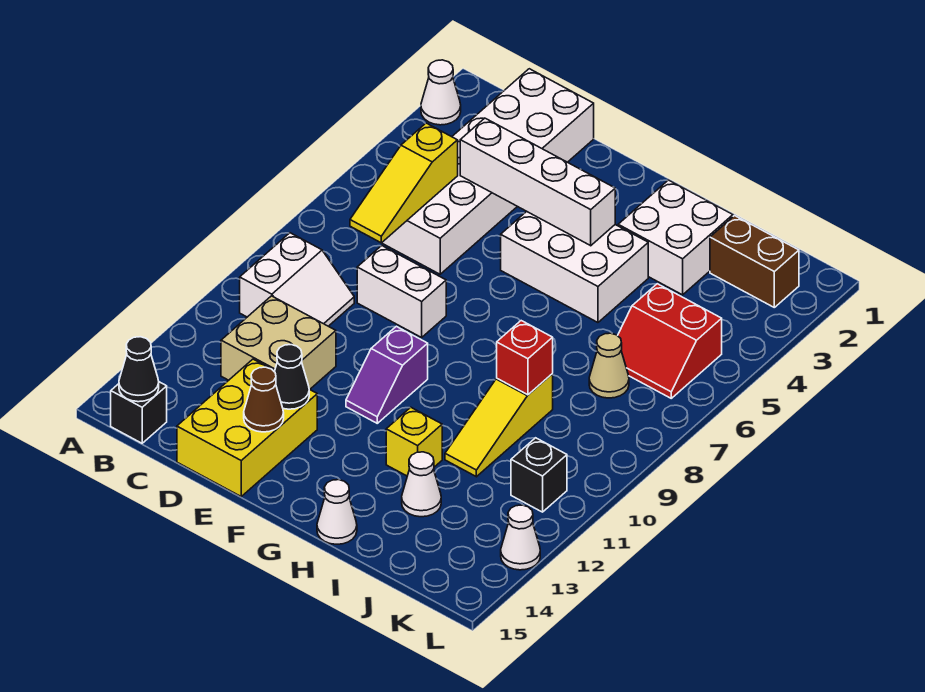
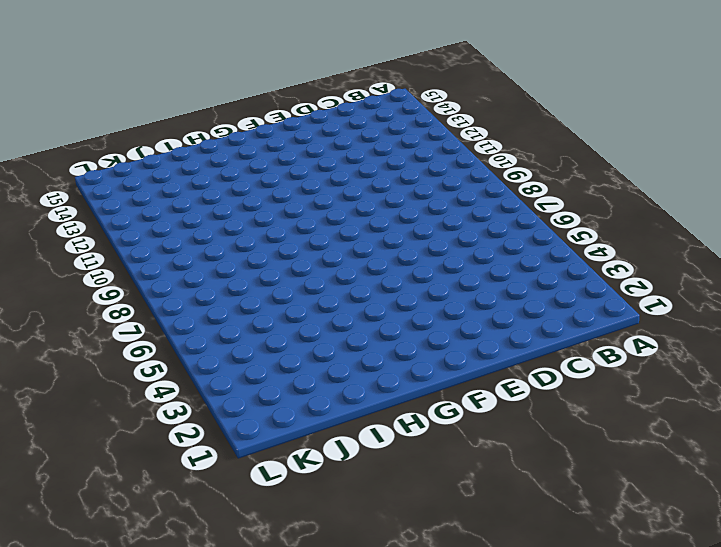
none -> white 1x1 cone [421,60,461,125]
none -> white 2x2 slope [240,233,354,326]
none -> black 1x1 brick [111,382,167,443]

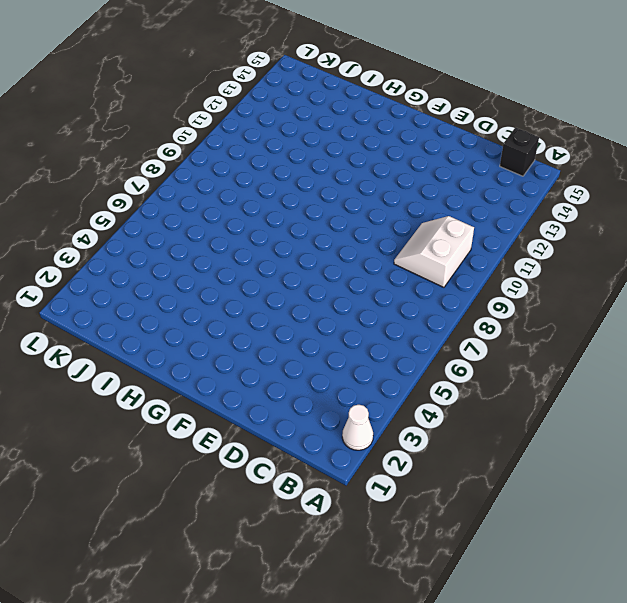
none -> white 2x6 brick [382,69,594,274]
none -> tan 2x2 brick [221,296,336,389]
none -> white 1x2 brick [357,246,446,337]

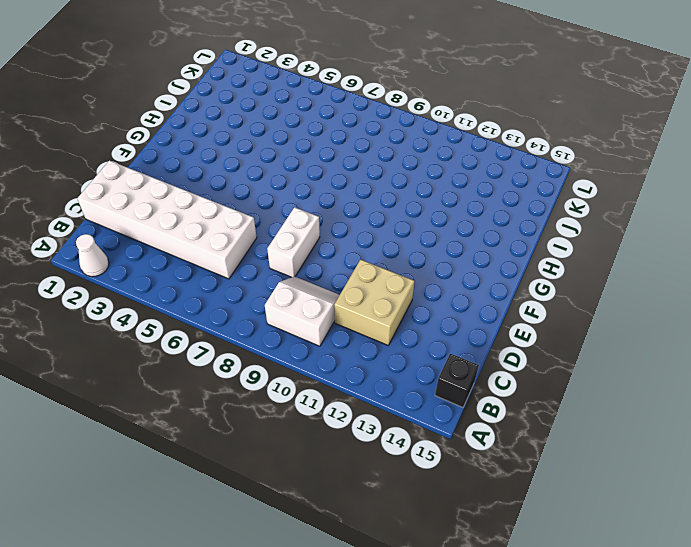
none -> yellow 2x3 brick [177,359,317,496]
none -> white 2x3 brick [501,211,648,322]
none -> purple 1x2 slope [346,326,428,423]

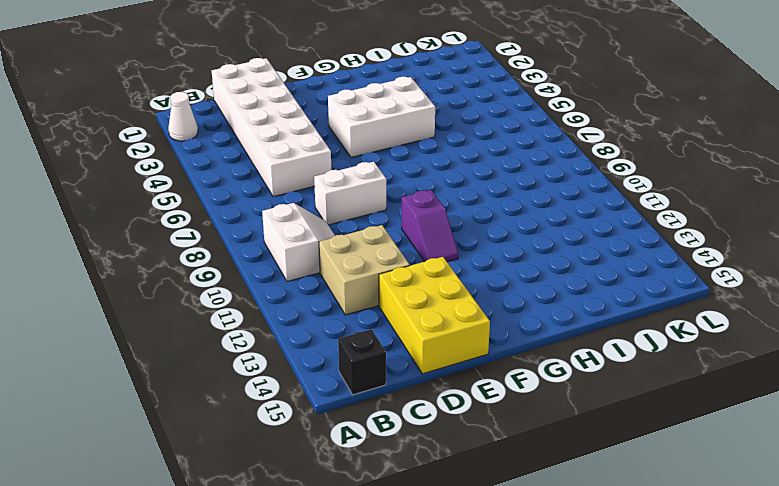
none -> white 2x2 brick [618,180,733,295]
none -> yellow 1x1 brick [386,407,442,476]
none -> white 1x1 cone [317,480,357,544]

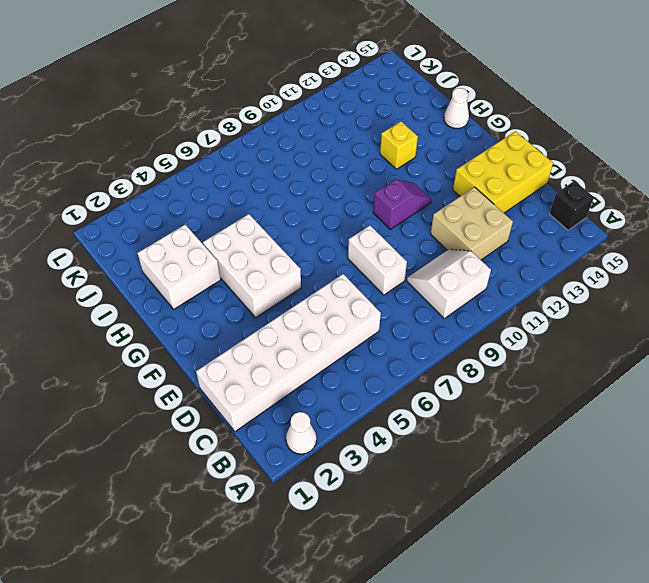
none -> yellow 1x3 slope [445,374,553,477]
none -> white 1x1 cone [402,452,441,517]
none -> brown 1x2 brick [710,216,799,307]

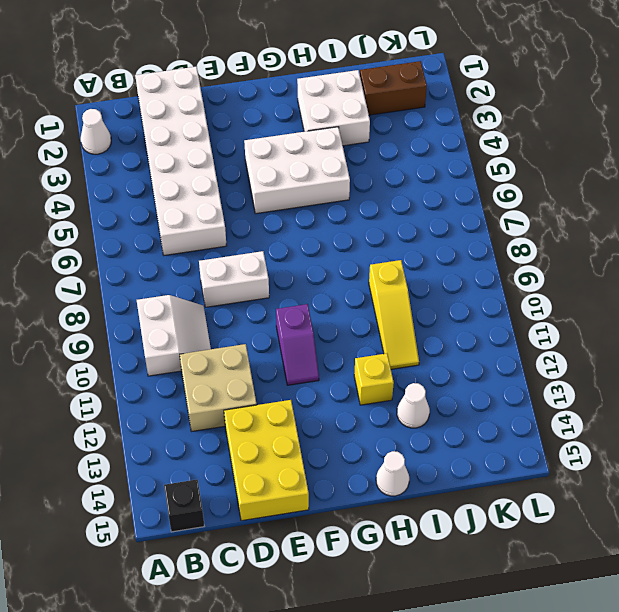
none -> red 2x2 slope [618,284,722,398]
none -> tan 1x1 cone [589,333,629,398]
none -> black 1x1 brick [511,438,567,512]

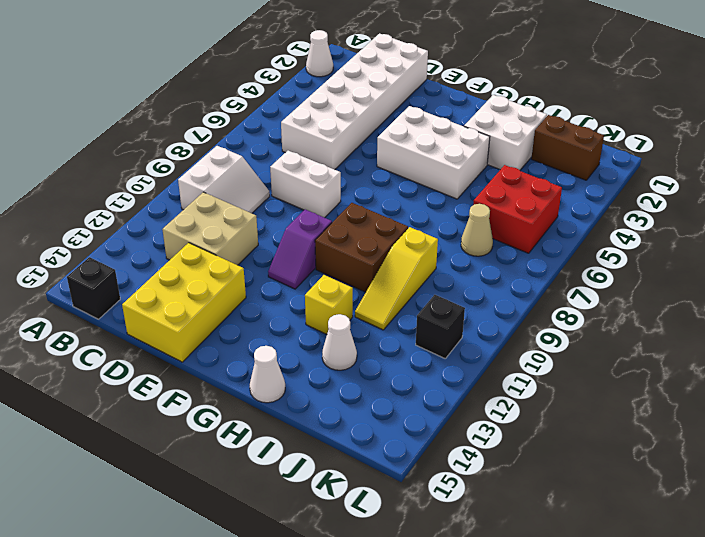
brown 2x2 brick [315,203,408,292] -> none
red 2x2 brick [473,165,562,253] -> red 2x2 slope [618,284,722,398]
none -> white 1x1 cone [501,505,540,570]
none -> black 1x1 cone [119,337,159,402]
none -> yellow 1x3 slope [350,123,458,243]

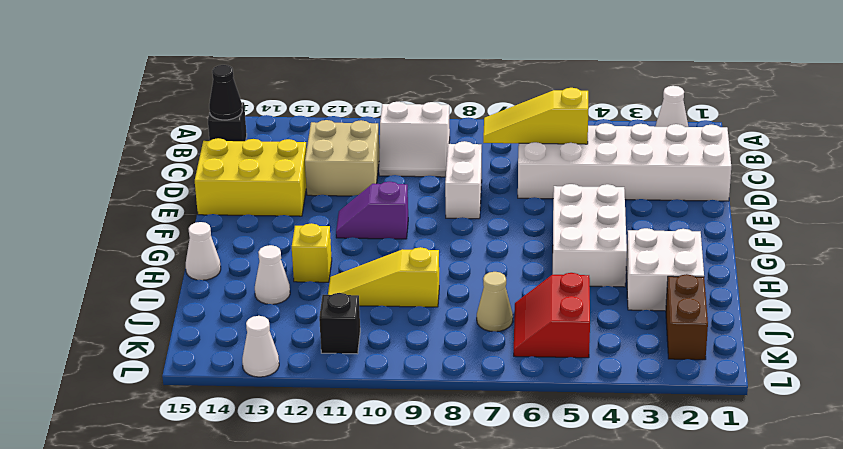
none -> white 1x4 brick [460,118,615,246]
none -> black 1x1 cone [275,345,309,409]
none -> brown 1x1 cone [244,367,284,432]

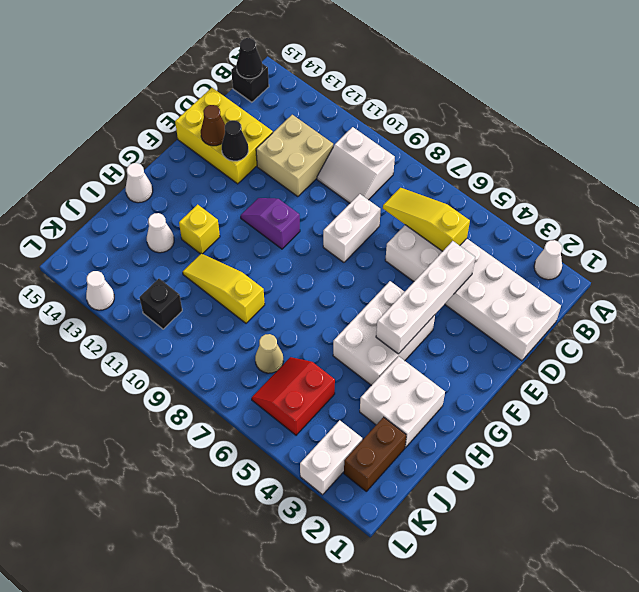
white 1x2 brick [300,420,362,495] -> none
none -> red 1x1 brick [497,321,553,395]

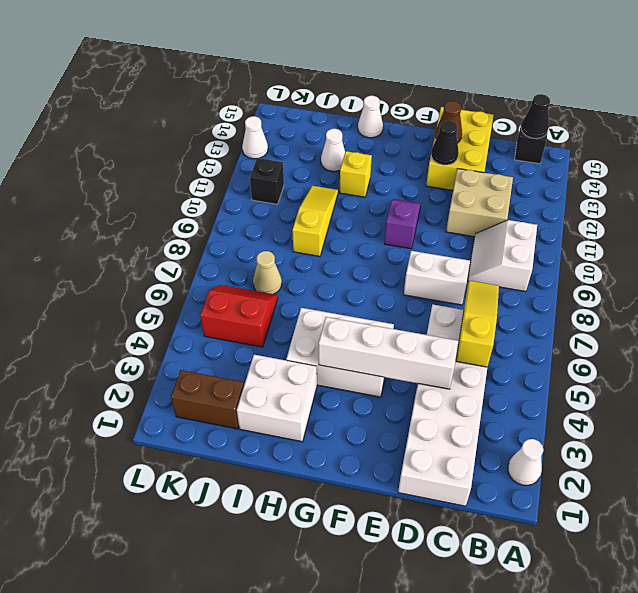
none -> red 1x1 brick [497,321,553,395]

